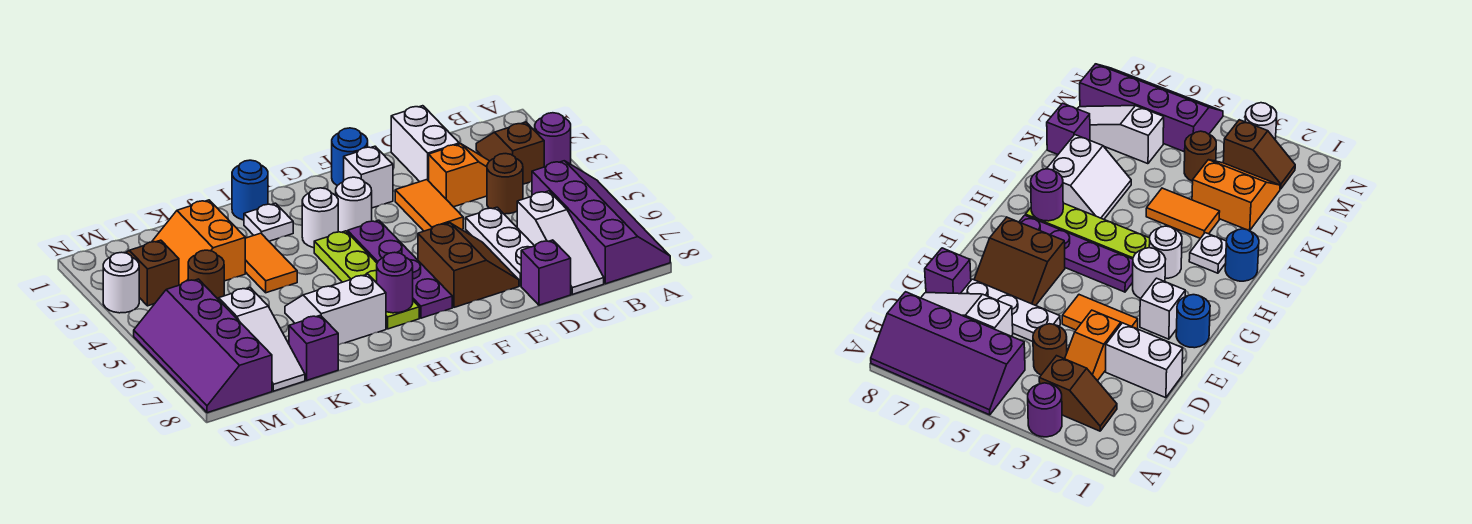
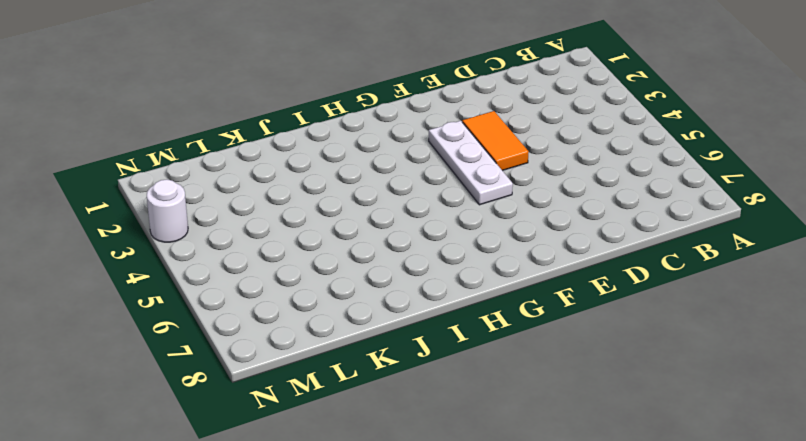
white 1x3 plate [429,121,513,205] -> white 1x3 plate moved to [466,207,534,286]
none -> purple 1x1 round brick [535,113,571,167]
none -> purple 2x4 slope [532,161,670,284]
none -> brown 1x2 slope [476,122,544,184]

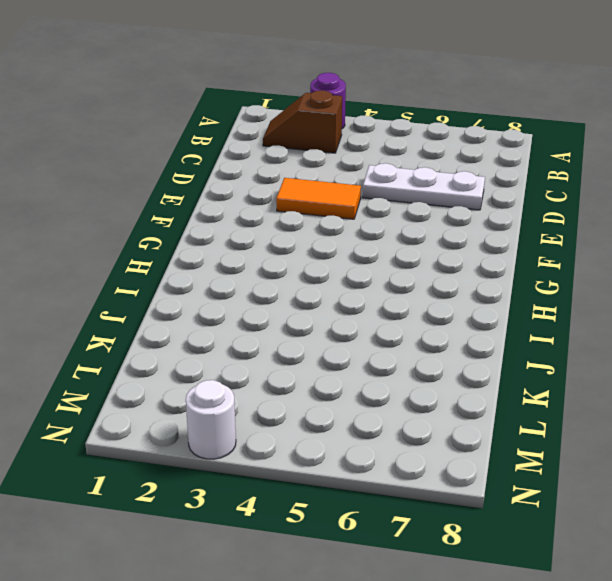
none -> purple 2x4 slope [532,161,670,284]
none -> orange 1x2 slope [429,144,489,207]
none -> brown 1x1 round brick [487,154,523,214]

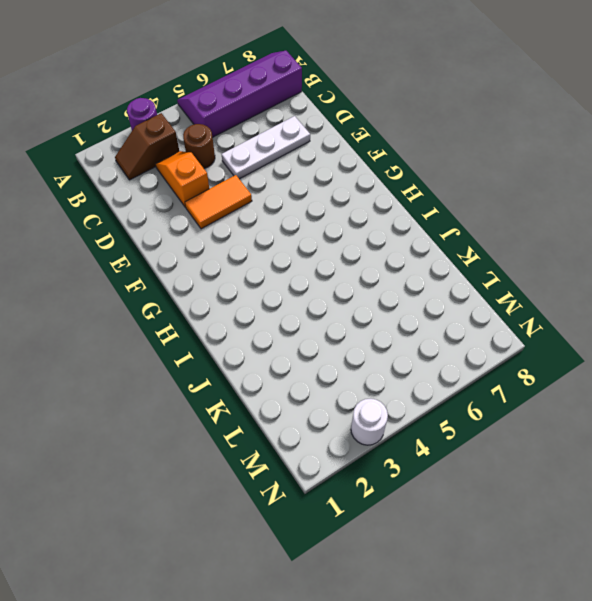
none -> white 1x3 slope [517,191,604,294]
none -> white 1x2 brick [391,106,459,182]
none -> purple 1x1 brick [521,240,571,305]

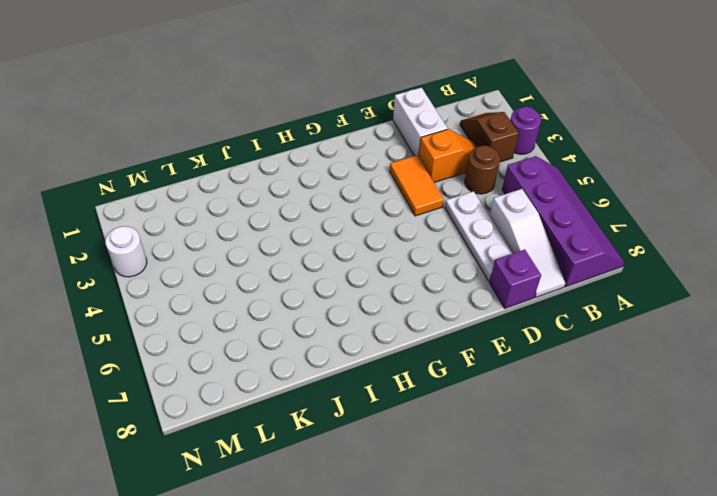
none -> brown 2x2 slope [418,223,519,307]
none -> blue 1x1 round brick [332,128,368,186]
none -> white 1x1 brick [344,146,393,208]

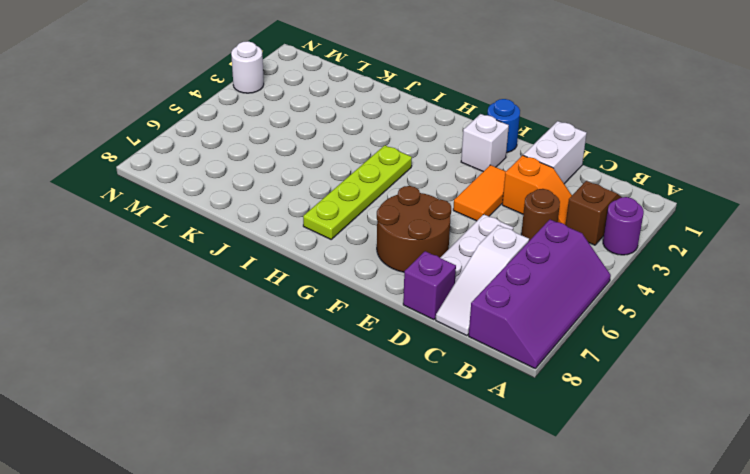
brown 2x2 round brick [377,186,451,272] -> brown 2x2 slope [418,223,519,307]
none -> white 1x1 round brick [336,177,372,233]
none -> purple 1x4 plate [348,220,452,318]
none -> white 1x1 round brick [302,188,338,248]

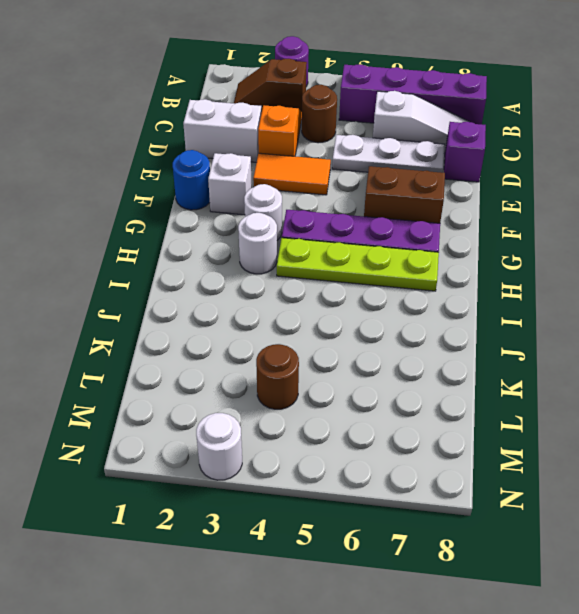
none -> blue 1x1 round brick [232,160,268,220]
none -> white 1x1 plate [244,203,293,241]
none -> white 2x2 slope [285,274,386,345]

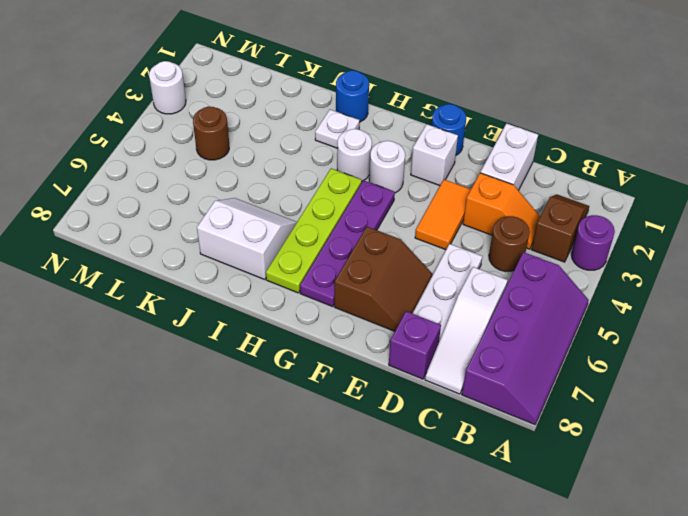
none -> orange 1x2 tile [245,233,297,293]
none -> orange 2x2 slope [152,200,245,285]
none -> purple 1x1 brick [289,315,338,380]

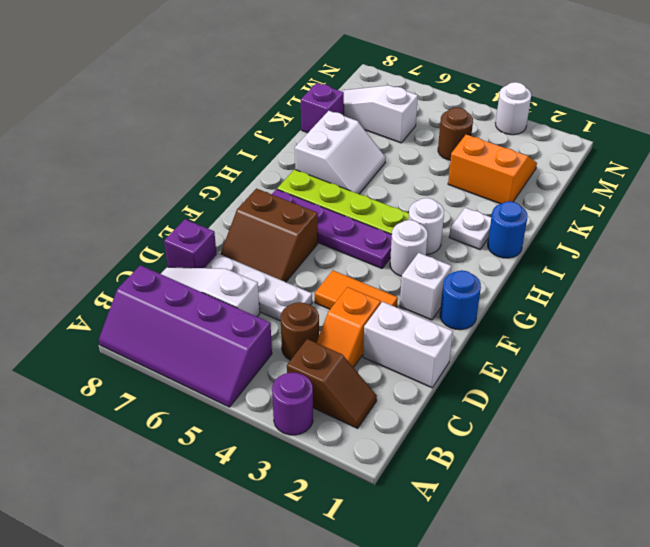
none -> orange 1x2 tile [245,233,297,293]
none -> brown 1x2 slope [126,240,179,306]
none -> purple 2x4 slope [134,279,272,413]

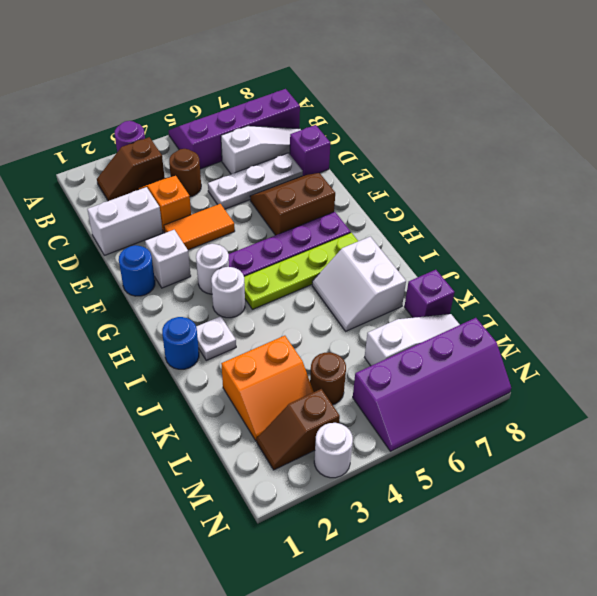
none -> orange 1x2 tile [245,233,297,293]
none -> purple 1x1 round brick [377,252,413,313]

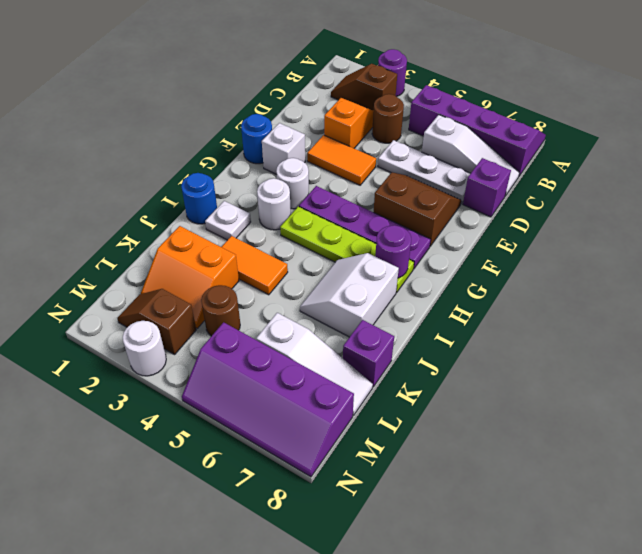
none -> white 1x2 brick [391,106,459,182]

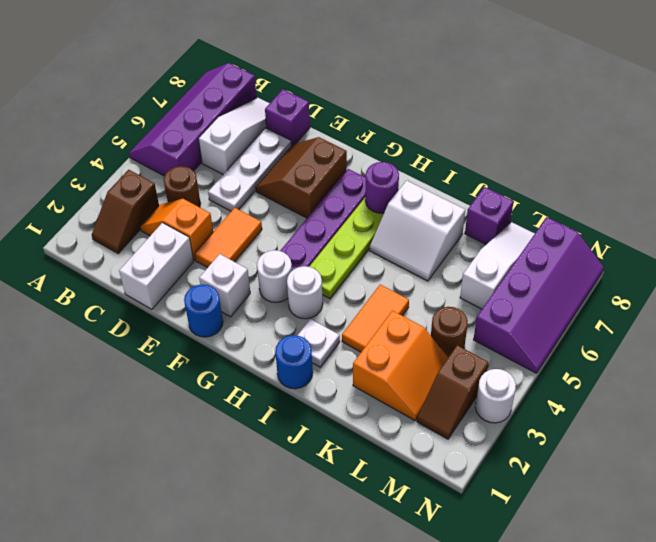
none -> purple 1x1 round brick [535,113,571,167]

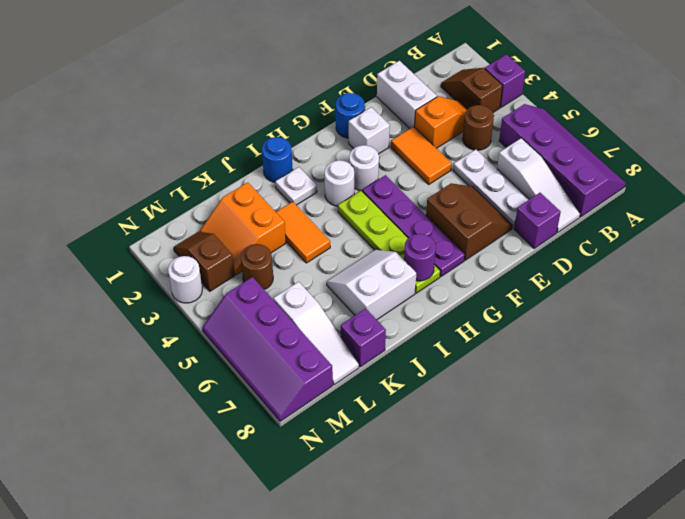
purple 1x1 brick [485,54,525,107] -> purple 1x1 round brick [535,113,571,167]

